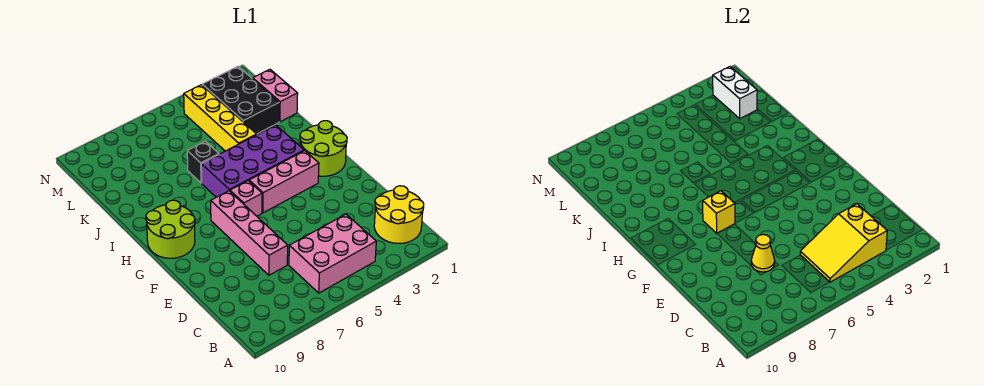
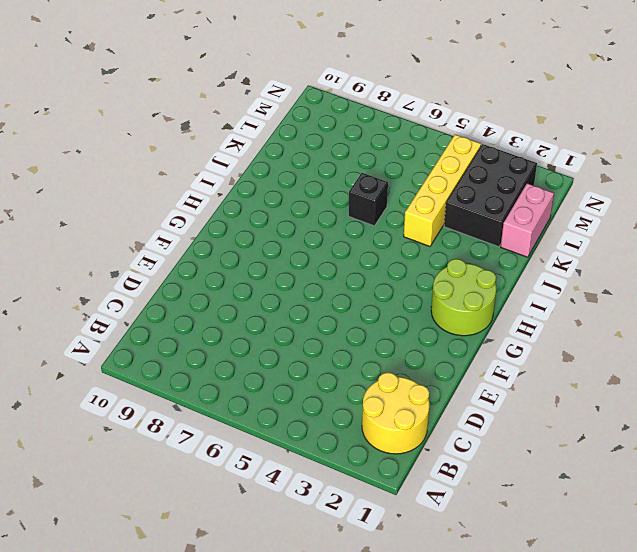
none -> pink 2x3 brick [289,214,376,293]
none -> pink 1x4 brick [211,191,288,275]
none -> pink 1x3 brick [249,151,319,213]

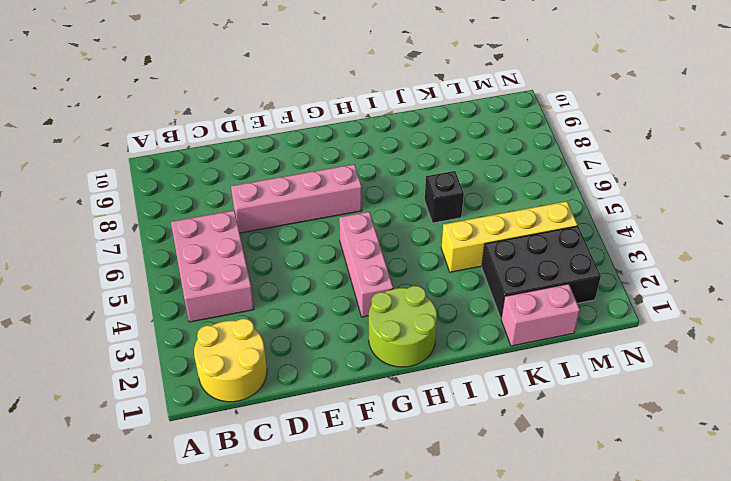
none -> pink 1x1 brick [230,181,262,216]
none -> lime 2x2 round brick [146,200,195,258]
none -> purple 2x4 brick [201,125,304,197]

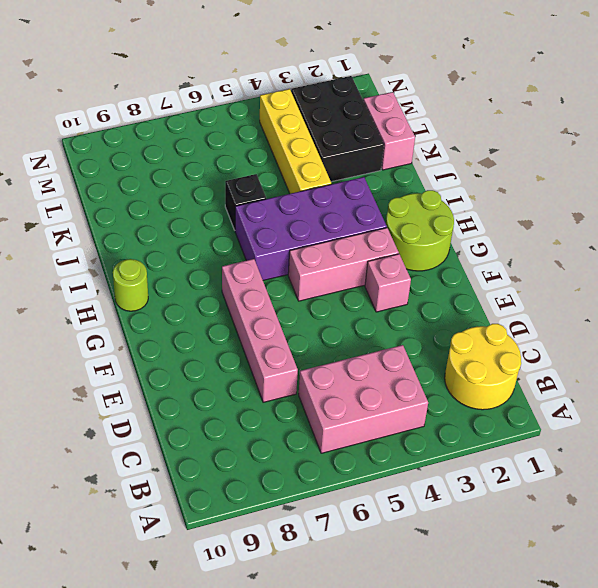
pink 1x1 brick [365,254,411,312] -> pink 1x1 brick moved to [230,181,262,216]
lime 1x1 round brick [113,259,148,311] -> lime 2x2 round brick [146,200,195,258]
none -> yellow 2x3 slope [800,204,887,282]
none -> yellow 1x1 cone [751,235,775,272]
none -> yellow 1x1 brick [703,191,735,233]

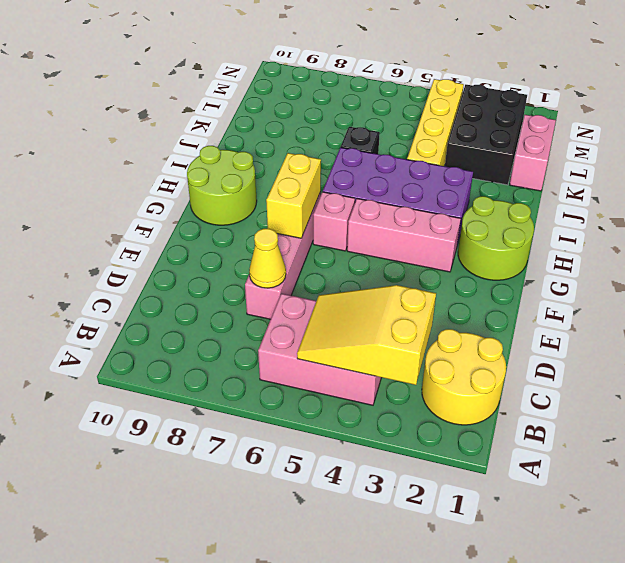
yellow 1x2 brick [266,153,321,238] -> yellow 1x1 brick [703,191,735,233]
none -> white 1x2 brick [713,67,757,118]

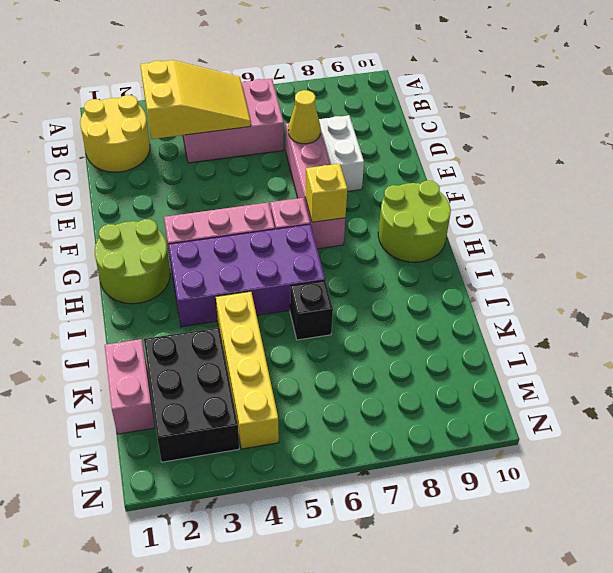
white 1x2 brick [319,115,364,191] -> white 1x2 brick moved to [713,67,757,118]

